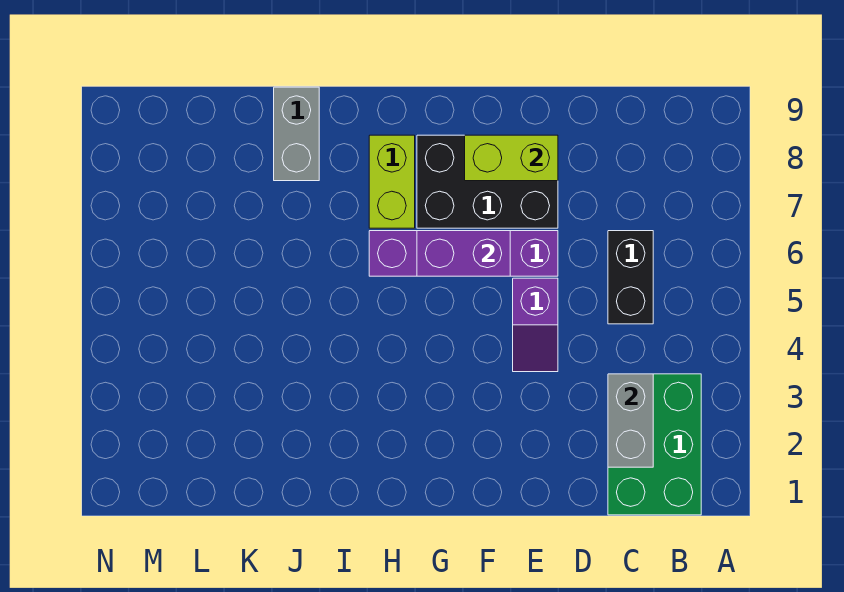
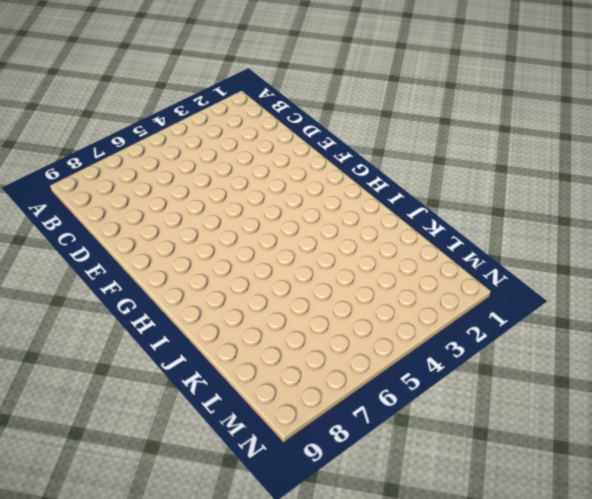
none -> green 2x3 brick [608,374,701,515]
none -> black 1x2 brick [608,231,653,324]

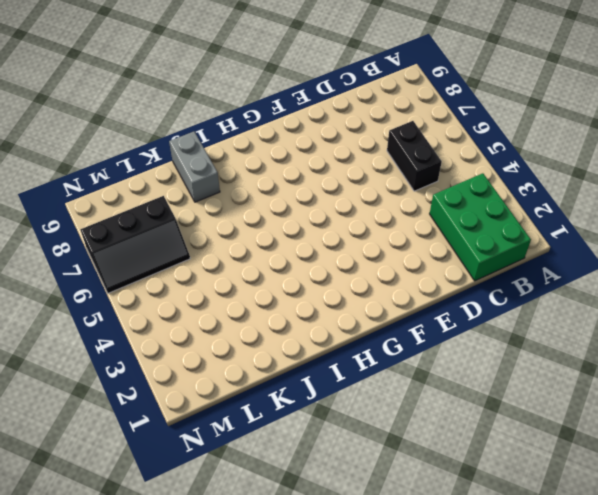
black 2x3 slope [80,196,190,293] -> none
none -> purple 1x2 slope [513,278,558,372]
none -> purple 1x4 brick [369,231,558,276]

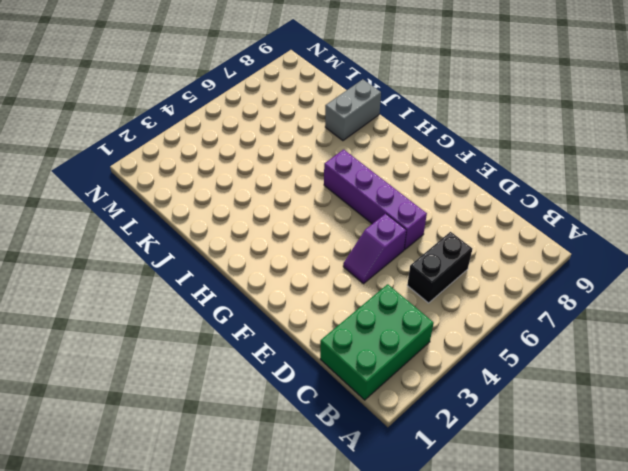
none -> black 2x3 brick [417,135,558,228]
none -> lime 1x2 brick [369,135,415,228]

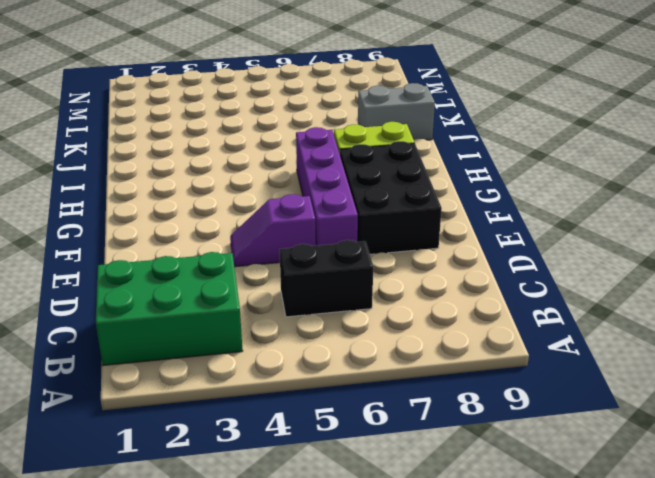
none -> grey 1x2 brick [608,374,653,467]
none -> lime 1x2 brick [465,135,558,181]

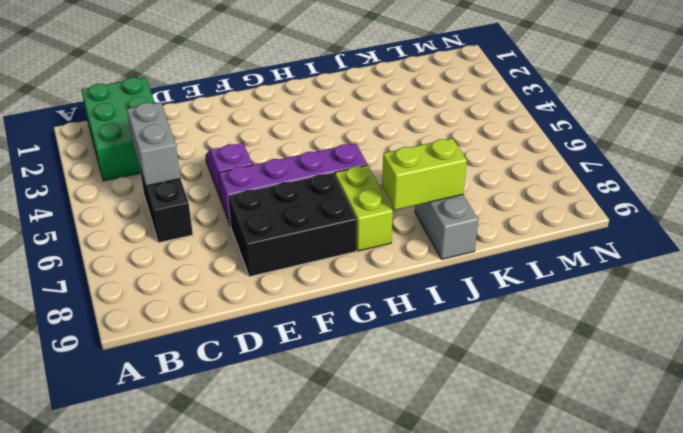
grey 1x2 brick [127,102,181,186] -> grey 1x2 brick moved to [608,374,653,467]
lime 1x2 brick [382,138,467,210] -> lime 1x2 brick moved to [465,135,558,181]
none -> purple 1x2 brick [417,231,510,276]

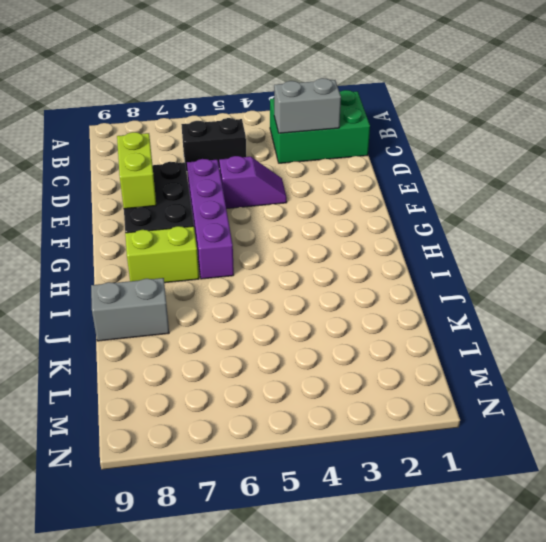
none -> purple 1x2 brick [417,231,510,276]

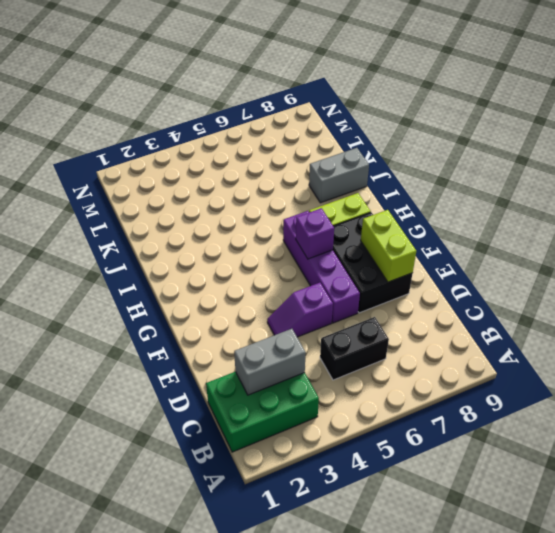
purple 1x1 brick [296,208,334,259] -> purple 1x2 brick [417,231,510,276]

